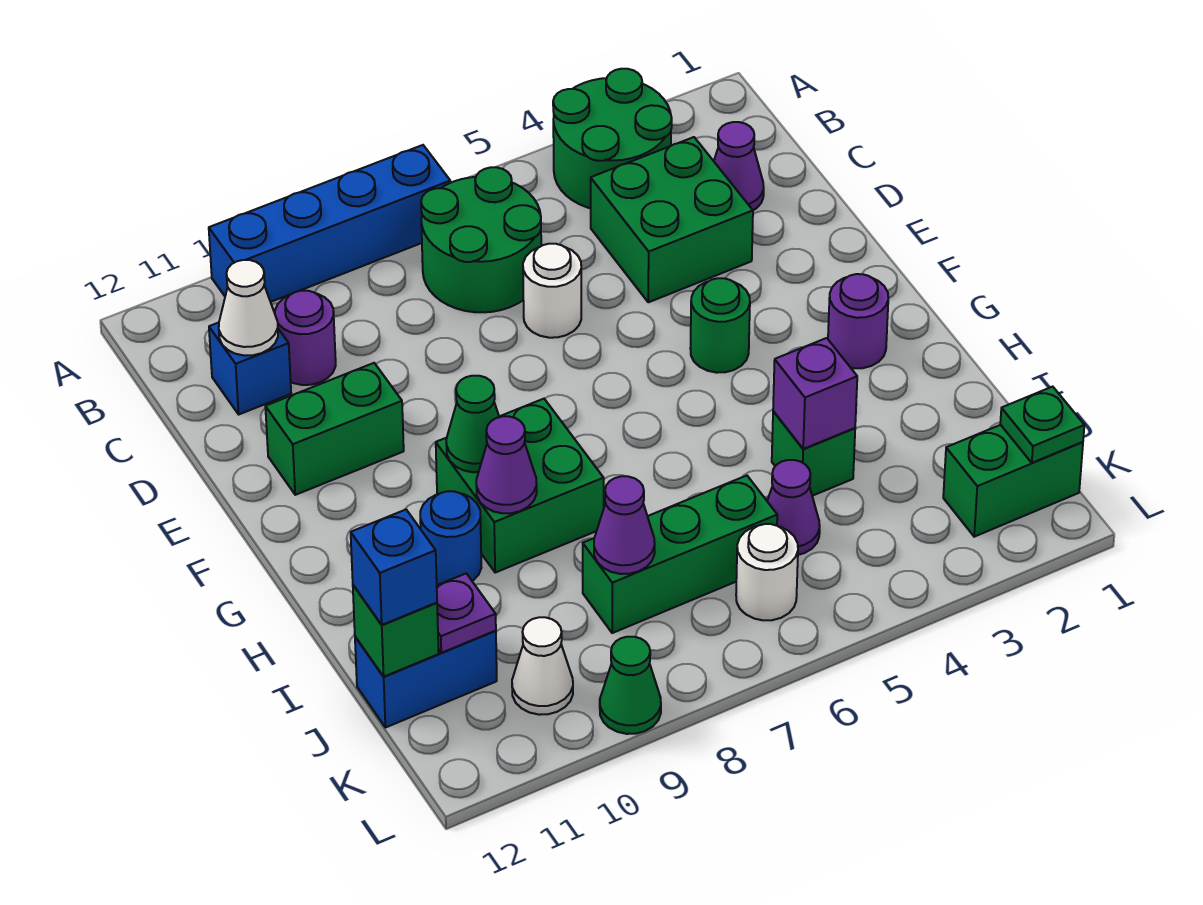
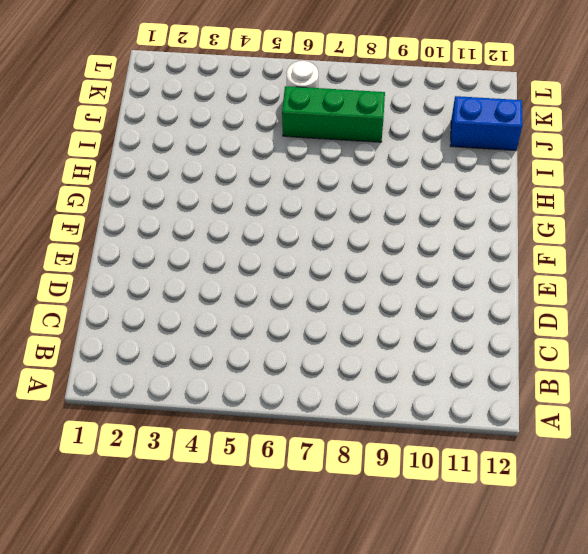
none -> green 2x2 round brick [553,69,672,208]
none -> blue 1x4 brick [209,145,450,302]
none -> green 2x2 round brick [421,167,541,312]
none -> purple 1x1 cone [714,122,764,210]

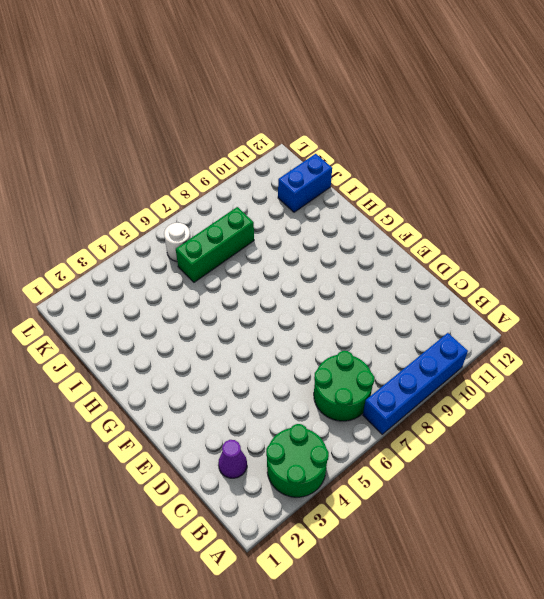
none -> green 2x2 brick [591,137,753,302]
none -> purple 1x1 round brick [275,291,336,385]
none -> blue 1x1 brick [209,323,291,414]
none -> white 1x1 round brick [523,244,581,338]

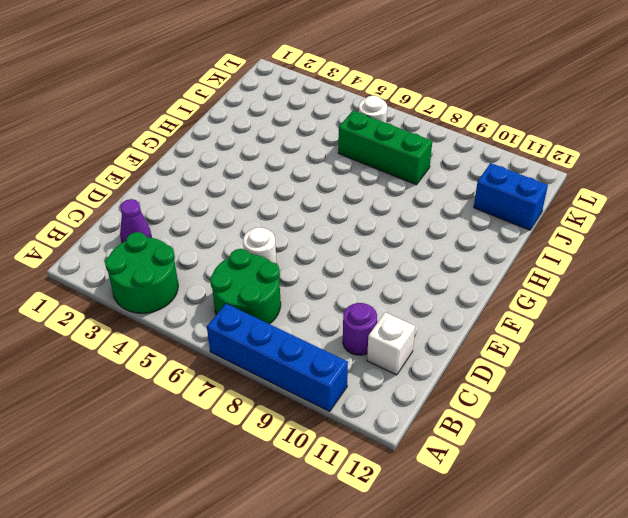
white 1x1 brick [367,312,415,375] -> blue 1x1 brick [209,323,291,414]
none -> green 2x2 brick [591,137,753,302]
none -> green 1x2 brick [265,363,404,495]
none -> green 1x1 round brick [690,278,750,373]
none -> purple 1x1 round brick [828,274,888,368]

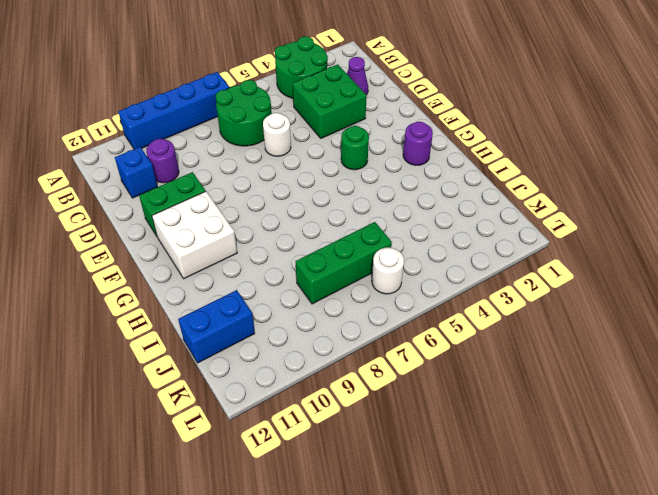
white 2x2 brick [152,192,237,279] -> none
none -> green 2x2 brick [436,399,604,573]
none -> blue 1x1 round brick [420,491,481,585]
none -> green 1x1 brick [772,411,855,496]
none -> purple 1x1 cone [767,460,820,555]

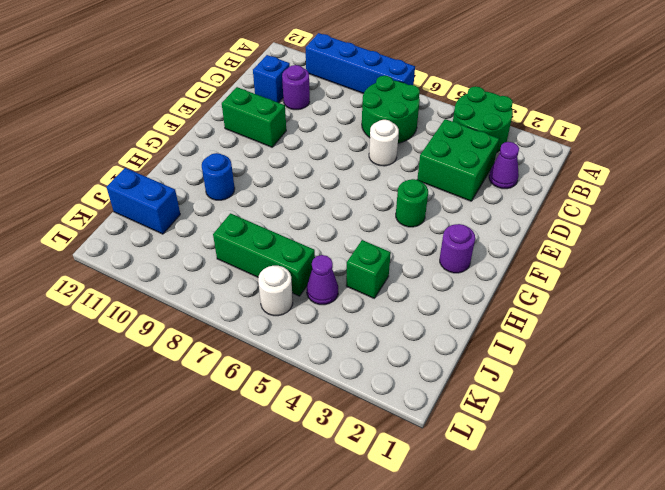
none -> green 2x2 brick [436,399,604,573]
none -> green 1x2 brick [943,425,1083,537]
none -> white 1x1 cone [512,617,573,715]
none -> green 1x1 cone [600,637,661,734]

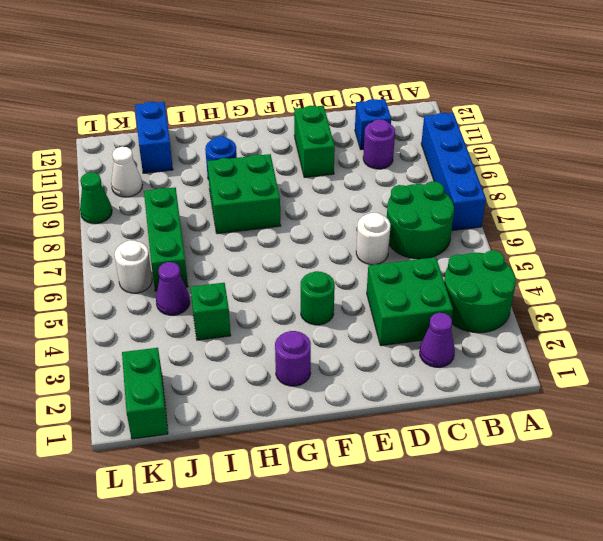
none -> white 1x1 cone [219,260,278,356]
none -> green 1x1 cone [446,376,499,472]
none -> purple 1x1 cone [476,416,537,513]
none -> purple 1x1 brick [773,338,857,449]

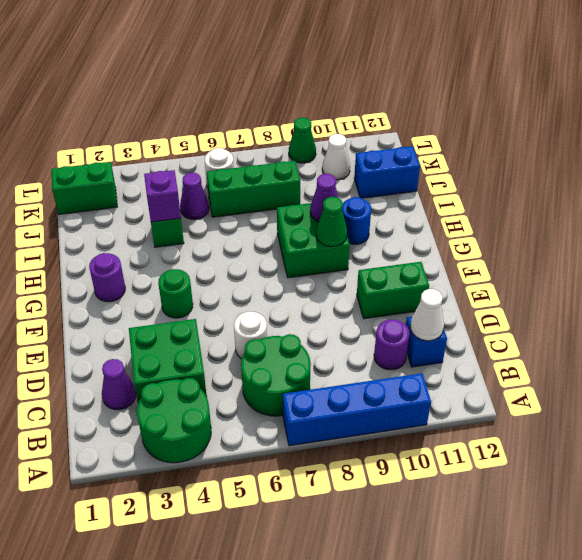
none -> purple 1x1 cone [594,476,655,574]
none -> purple 1x1 plate [437,574,496,653]
none -> green 1x1 brick [353,585,439,677]
none -> green 1x1 plate [1000,387,1084,463]

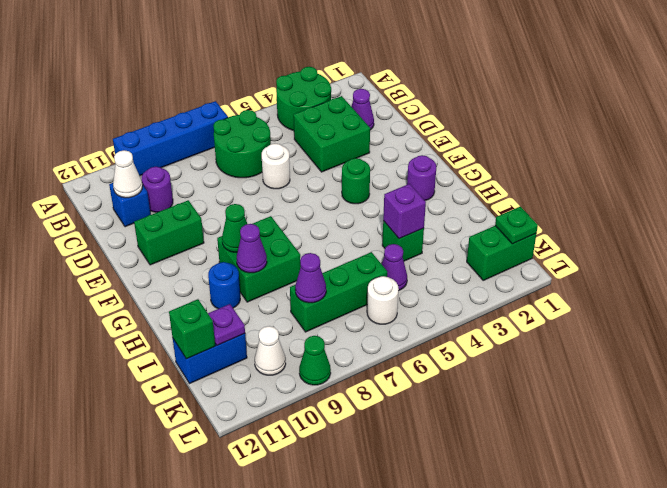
none -> blue 1x1 brick [351,510,437,625]

